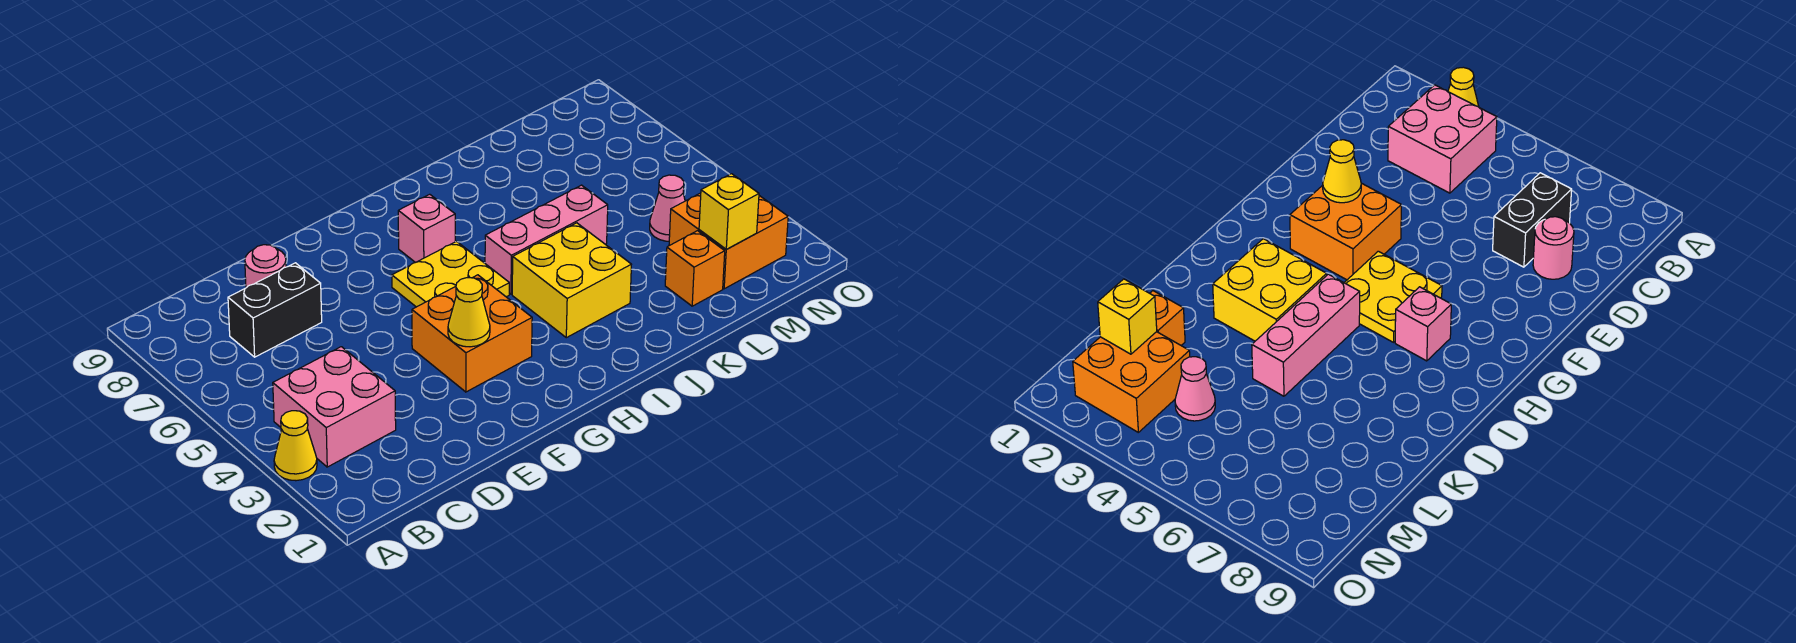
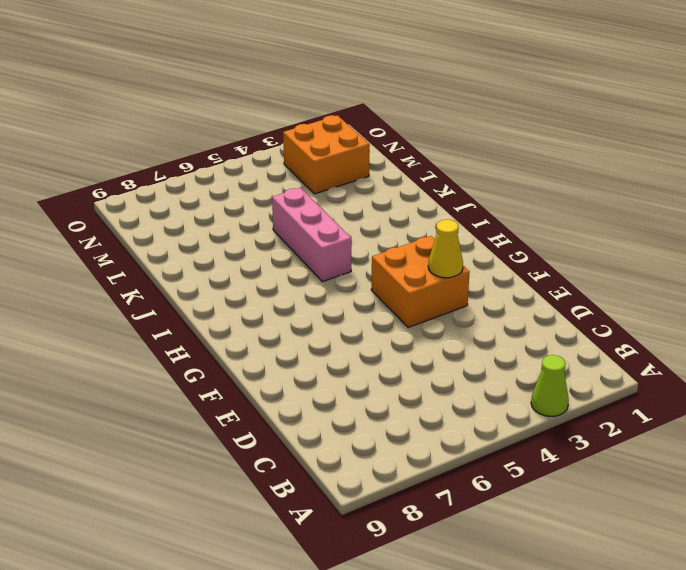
lime 1x1 cone [531,355,569,416] -> yellow 1x1 cone [274,411,317,481]
none -> pink 2x2 brick [273,347,396,467]
none -> black 1x2 brick [228,263,322,357]
none -> pink 1x1 round brick [245,245,286,288]

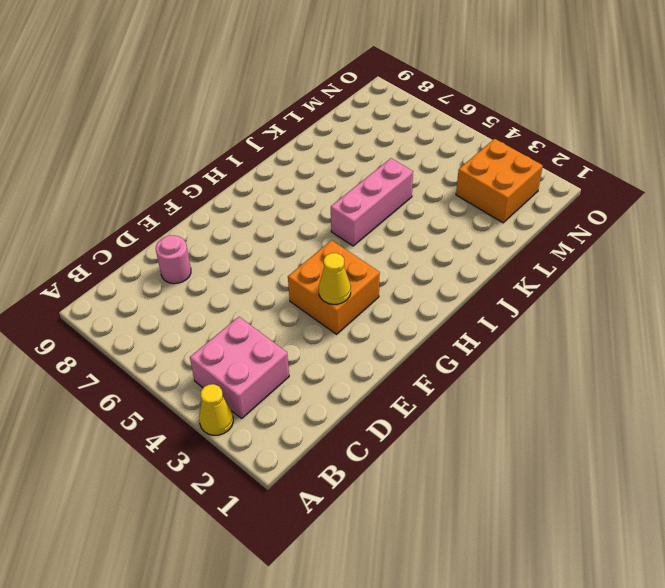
none -> black 1x2 brick [228,263,322,357]
none -> yellow 2x2 plate [392,241,509,307]
none -> pink 1x1 brick [398,194,455,263]

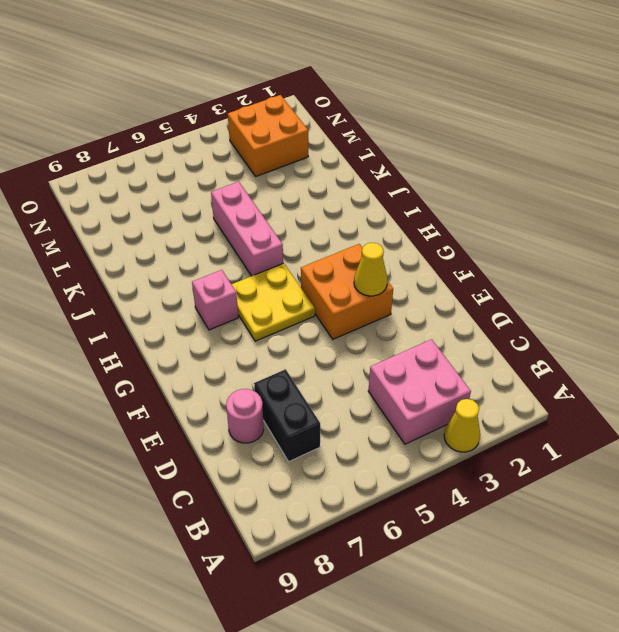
none -> yellow 2x2 brick [512,223,631,338]
none -> orange 1x1 brick [665,231,725,306]
none -> pink 1x1 cone [650,175,685,241]

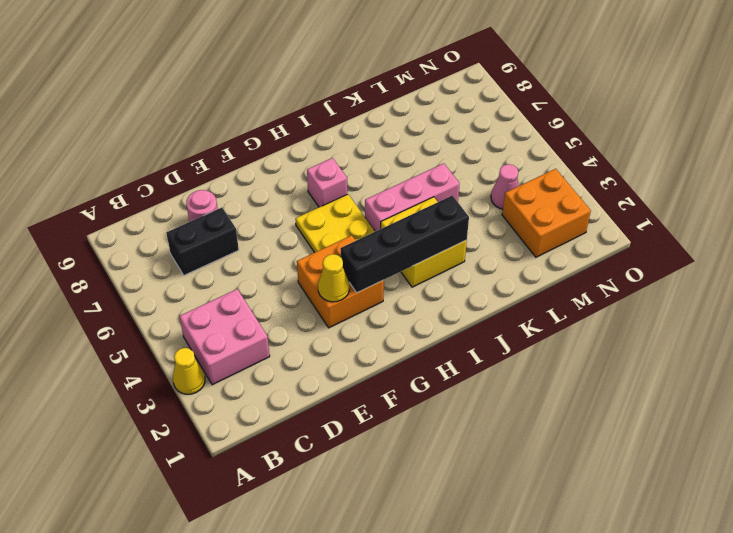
black 1x4 brick [340,195,469,293] -> none
none -> orange 1x1 brick [665,231,725,306]
none -> yellow 1x1 brick [699,174,759,249]

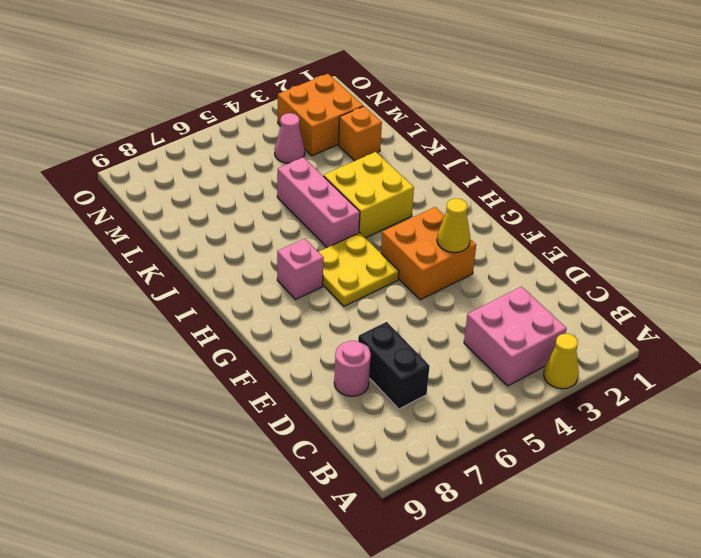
none -> yellow 1x1 brick [699,174,759,249]

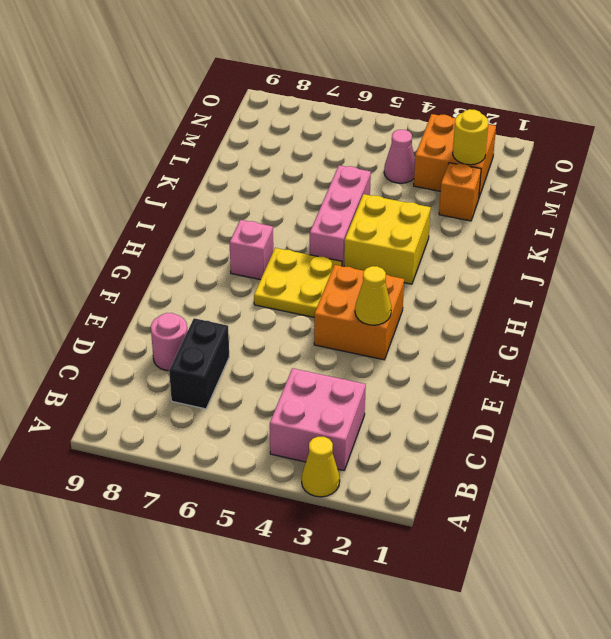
yellow 1x1 round brick [453,109,488,165] -> yellow 1x1 brick [699,174,759,249]

